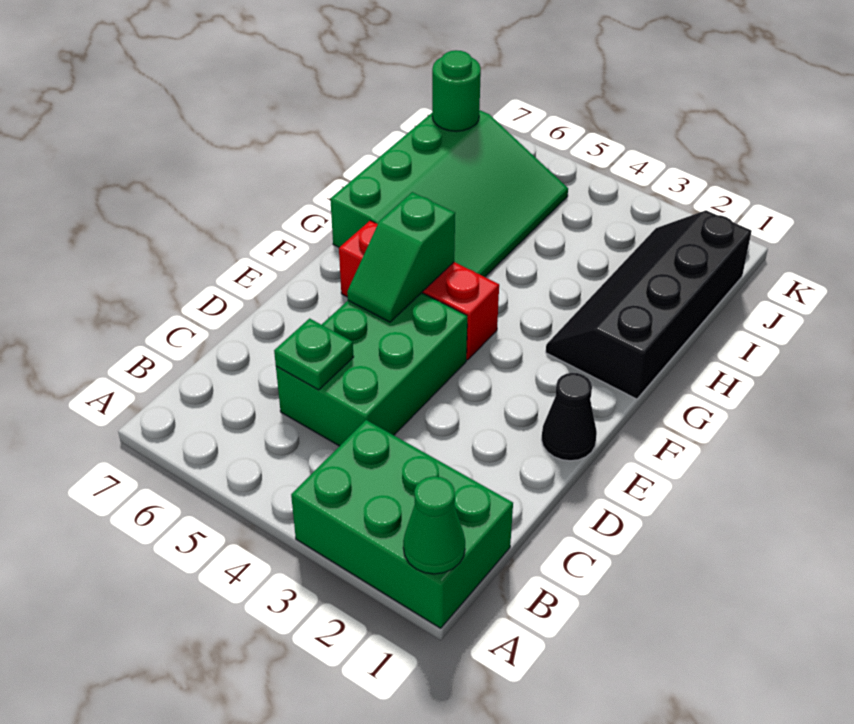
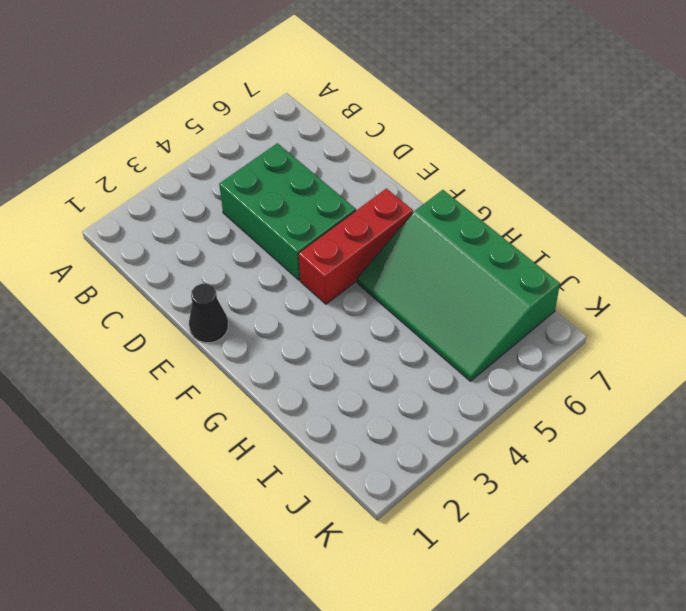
none -> green 2x3 brick [291,420,513,628]
none -> black 2x4 slope [546,210,752,399]

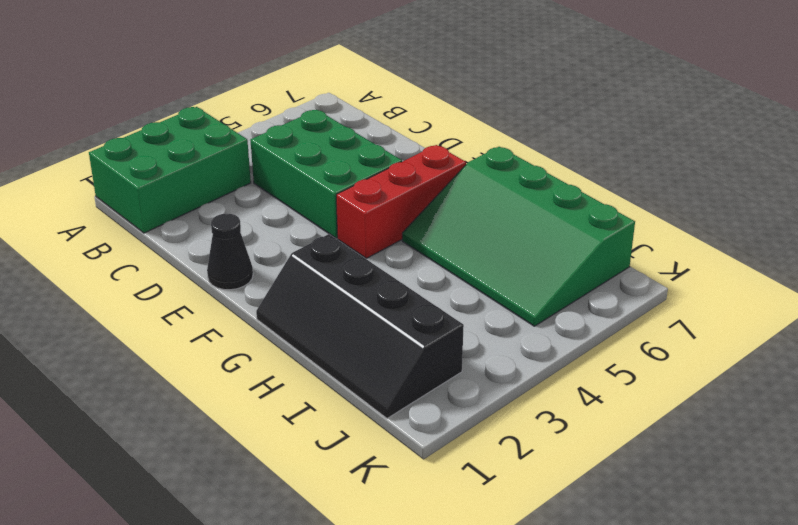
black 2x4 slope [256,234,464,418] -> black 2x4 slope turned to [546,210,752,399]
none -> green 1x1 cone [403,476,465,574]
none -> green 1x1 plate [274,318,354,390]

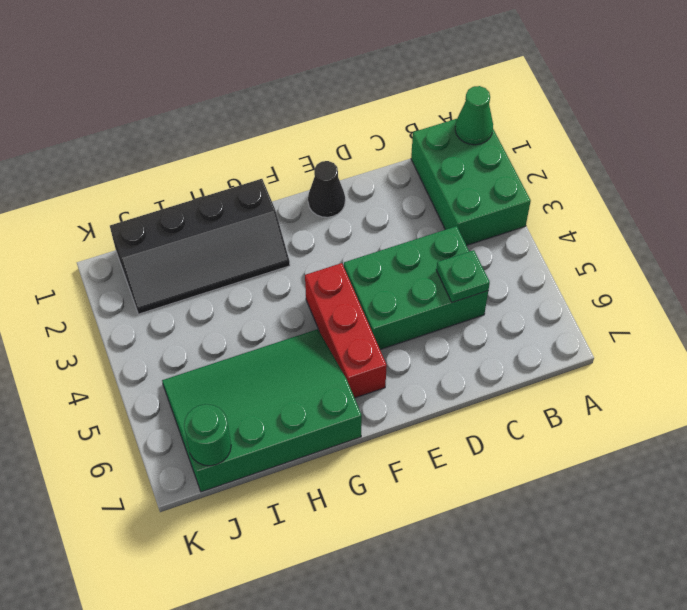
none -> green 1x2 slope [347,192,455,322]

